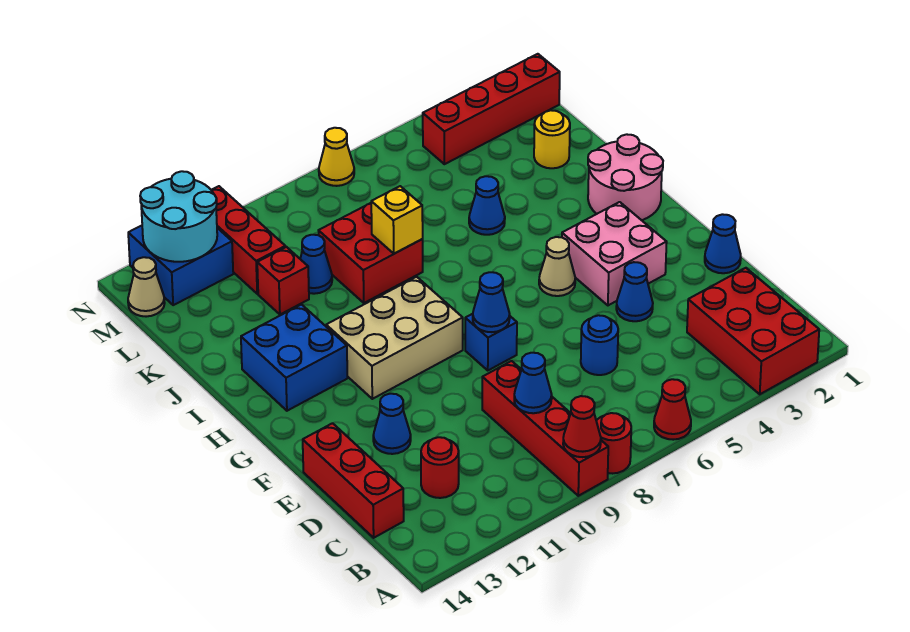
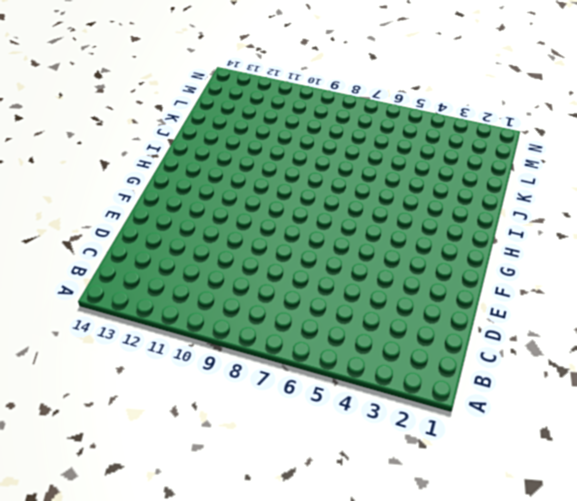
none -> red 2x3 brick [687,268,819,394]
none -> red 1x1 cone [654,379,691,440]
none -> red 1x1 round brick [596,413,631,474]
none -> red 1x4 brick [482,361,608,496]

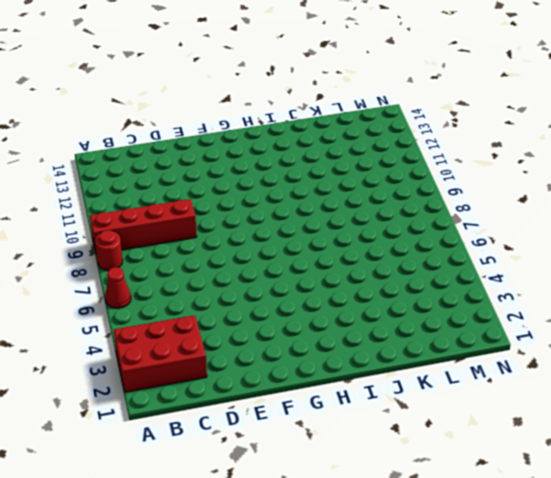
none -> red 1x1 round brick [421,437,459,498]
none -> red 1x3 brick [303,423,404,538]
none -> blue 1x1 round brick [581,315,618,375]
none -> blue 1x1 cone [705,214,741,273]

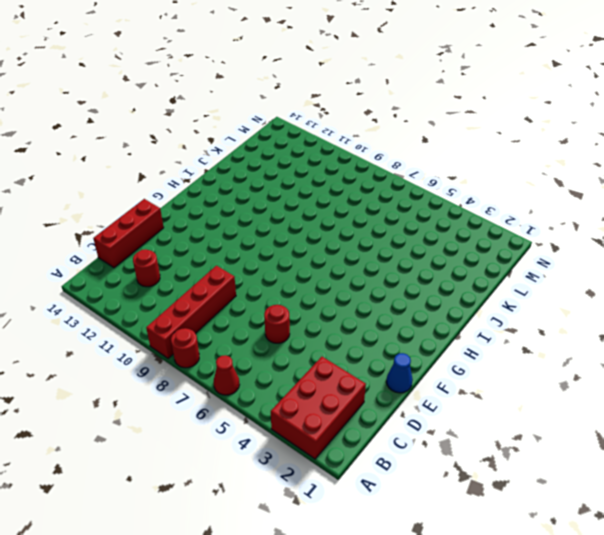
red 1x1 round brick [264,305,290,343] -> blue 1x1 round brick [581,315,618,375]
none -> blue 1x1 cone [616,262,653,321]
none -> blue 1x1 cone [373,394,411,454]
none -> pink 2x2 brick [562,202,667,305]
none -> blue 1x1 brick [465,314,517,370]

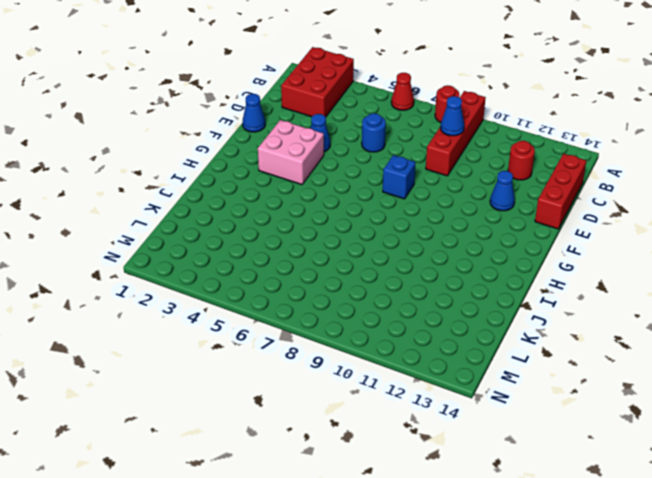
none -> tan 1x1 cone [539,237,575,296]
none -> tan 2x3 brick [326,277,463,399]
none -> pink 2x2 round brick [588,134,663,220]
none -> blue 2x2 brick [241,305,347,411]

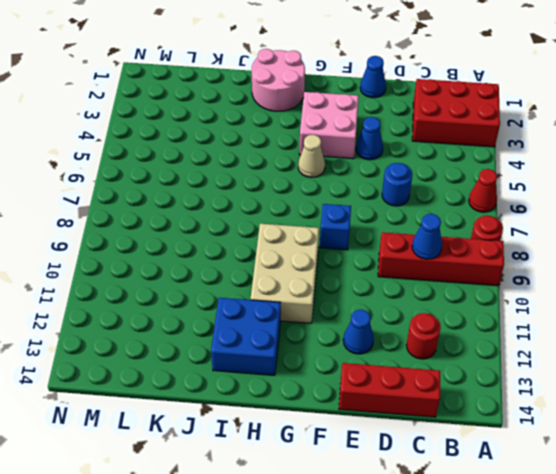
none -> blue 1x1 cone [469,176,505,235]
none -> red 2x2 brick [319,203,423,303]
none -> yellow 1x1 round brick [534,110,570,168]
none -> blue 1x1 cone [300,235,332,294]

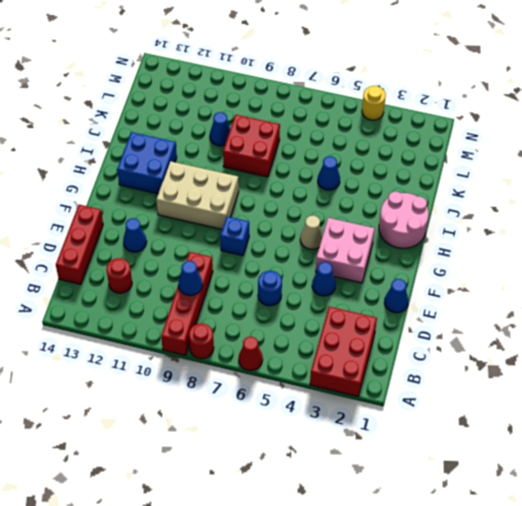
yellow 1x1 round brick [362,86,386,120] -> yellow 1x1 round brick moved to [534,110,570,168]
none -> red 1x1 brick [257,247,309,314]
none -> red 1x3 brick [212,186,285,294]
none -> red 1x4 brick [423,54,560,164]
none -> blue 2x2 brick [128,226,233,305]

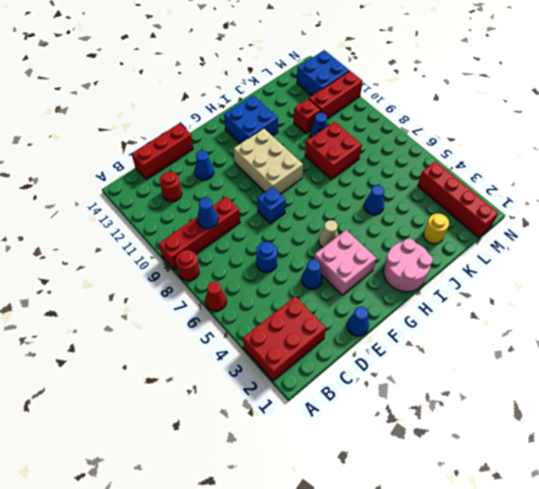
none -> tan 1x1 cone [128,257,165,317]
none -> yellow 1x1 cone [319,128,354,186]
none -> red 1x1 cone [563,396,601,457]
none -> blue 1x1 cone [473,272,510,332]

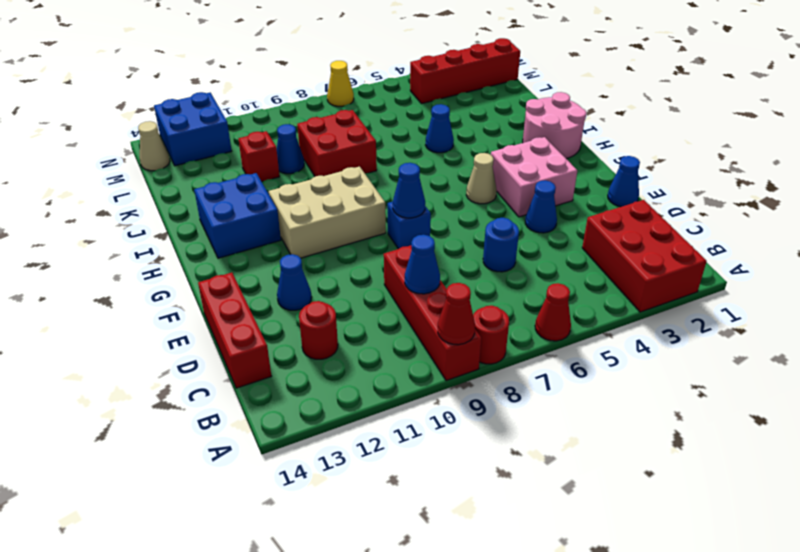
none -> yellow 1x1 round brick [534,110,570,168]
none -> red 1x3 brick [212,186,285,294]
none -> yellow 1x1 brick [371,186,423,254]
none -> cyan 2x2 round brick [140,171,217,262]

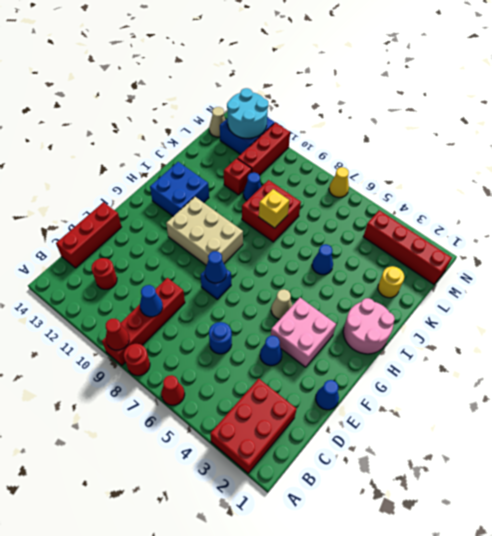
none -> blue 1x1 cone [373,394,411,454]

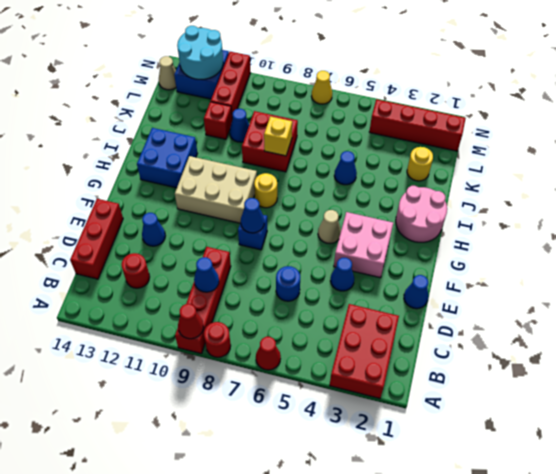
yellow 1x1 round brick [254,173,277,208] -> none

